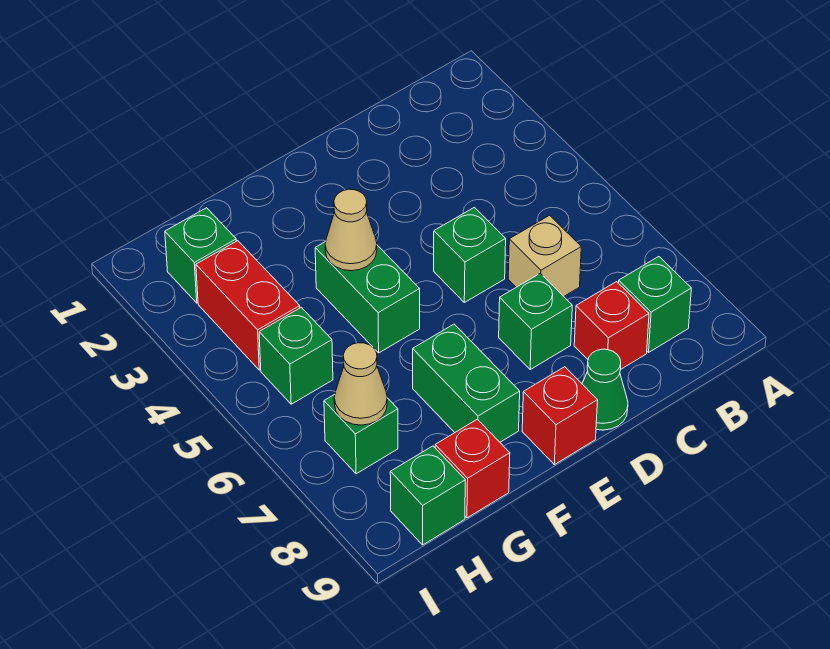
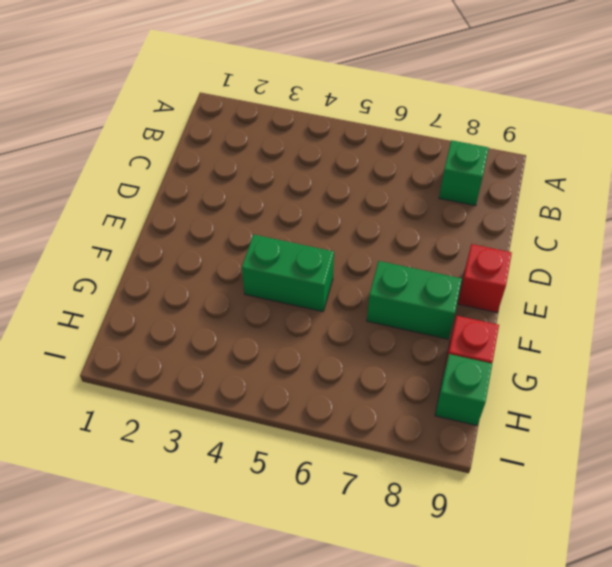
none -> tan 1x1 brick [508,215,581,296]
none -> red 1x1 brick [574,282,649,370]
none -> green 1x1 brick [434,207,506,303]

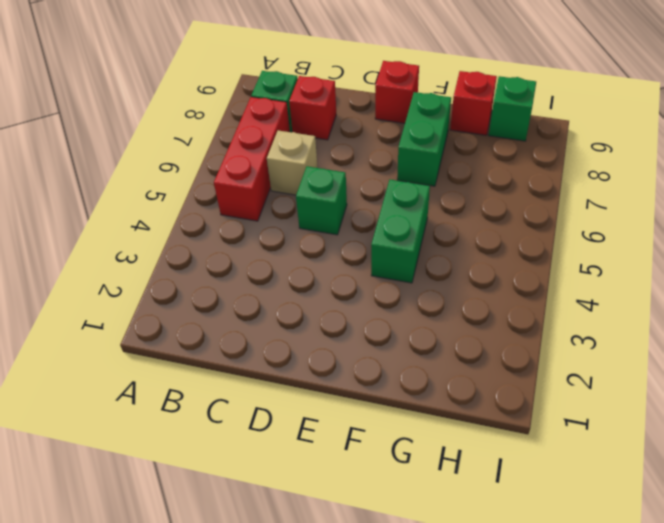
red 1x3 brick [214,97,290,221] -> none
none -> green 1x1 brick [499,273,572,369]
none -> green 1x1 cone [582,349,628,430]
none -> green 1x1 brick [165,208,236,303]

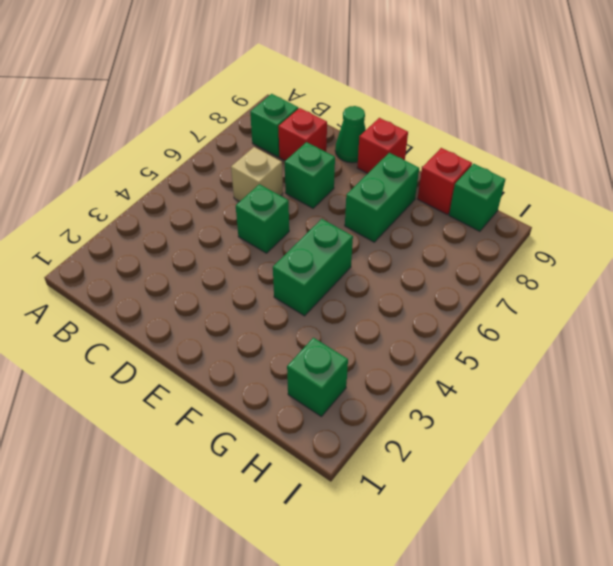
none -> red 1x2 brick [196,241,300,370]
none -> green 1x1 brick [259,307,333,404]
none -> green 1x1 brick [324,394,398,474]

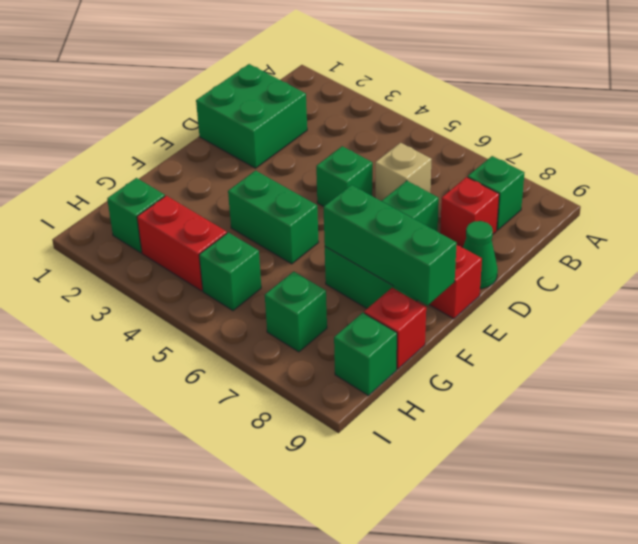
green 2x2 brick [196,64,307,168] -> none
green 1x3 brick [324,185,457,305] -> none
none -> tan 1x1 cone [325,189,377,271]
none -> tan 1x1 cone [334,343,387,425]

